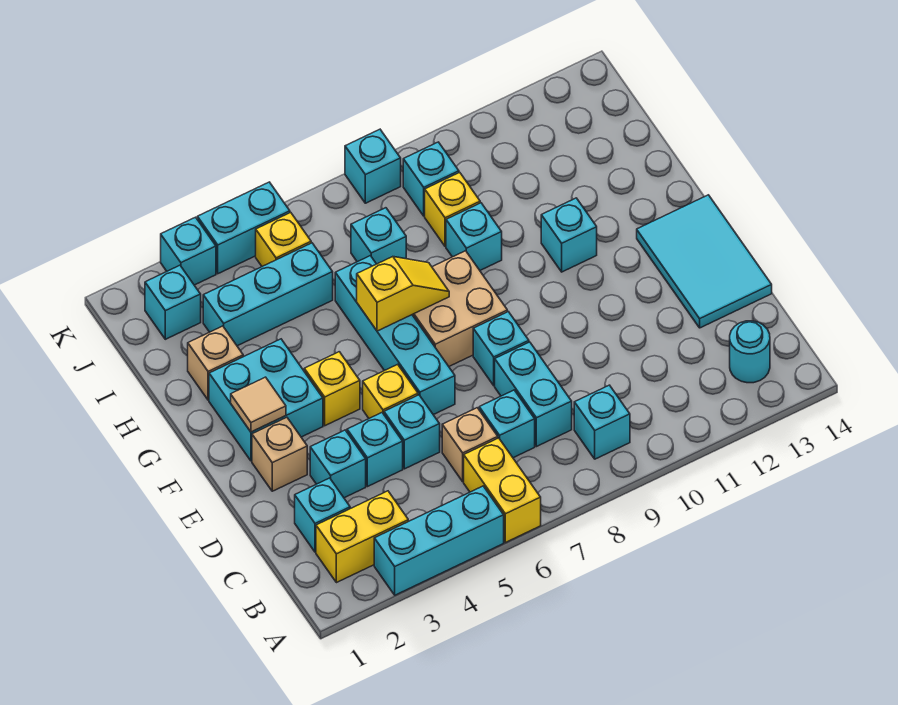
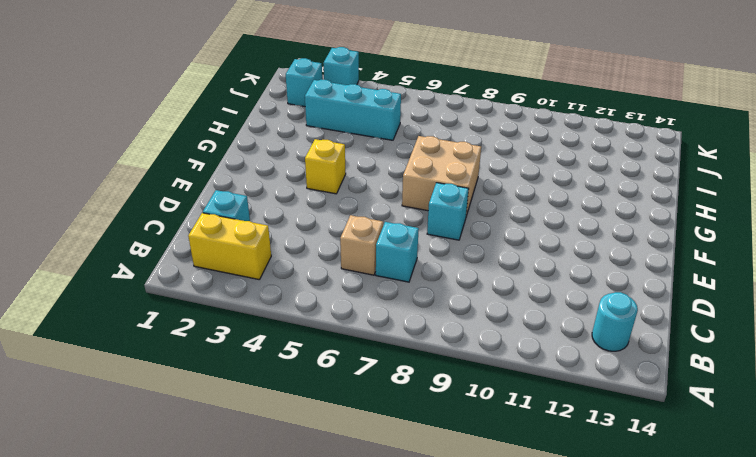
none -> cyan 1x3 brick [374,486,504,595]
none -> yellow 1x2 brick [464,438,541,543]
none -> cyan 1x1 brick [574,385,630,459]
none -> cyan 1x2 brick [495,342,572,447]

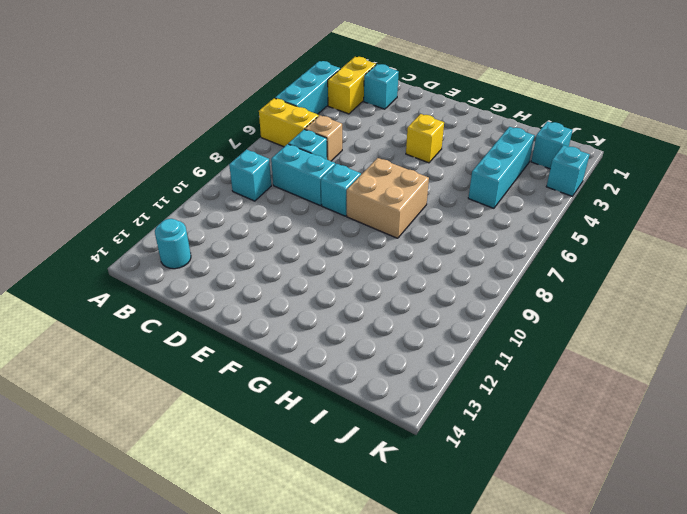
none -> cyan 1x1 brick [310,430,366,498]
none -> cyan 1x1 brick [347,413,403,487]
none -> cyan 1x1 brick [384,395,440,469]
none -> cyan 2x3 tile [637,195,772,328]

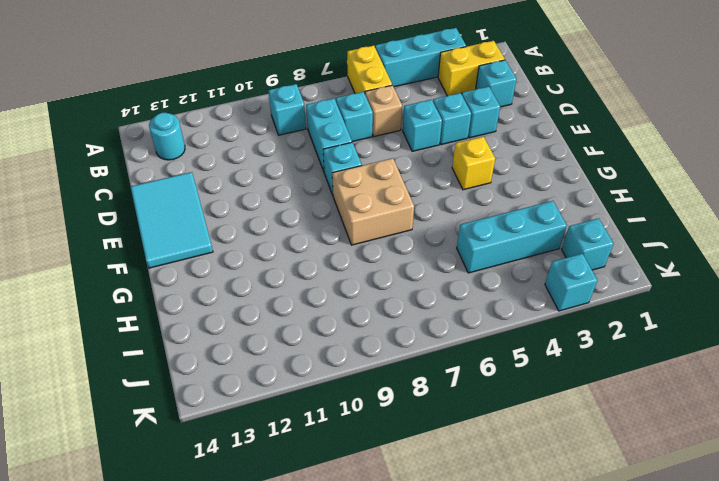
none -> tan 1x1 brick [252,417,307,491]
none -> yellow 1x1 brick [363,364,418,418]
none -> cyan 1x4 brick [335,256,455,415]
none -> cyan 2x2 brick [209,339,323,461]

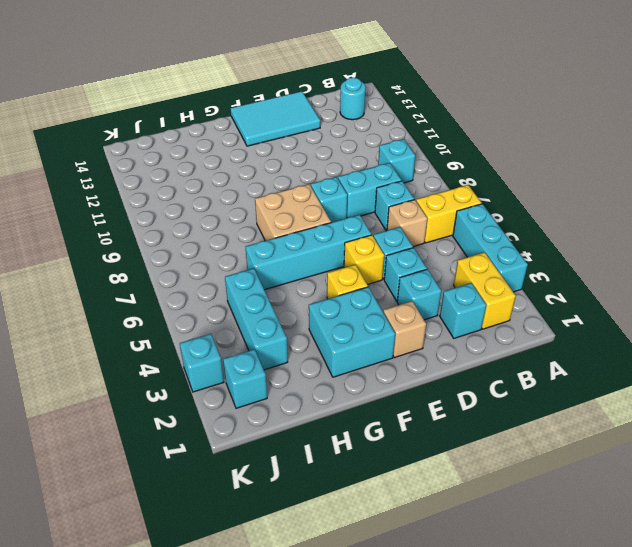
none -> cyan 1x1 brick [541,198,597,272]
none -> tan 1x1 brick [188,326,243,400]
none -> cyan 1x1 brick [446,203,502,270]
none -> cyan 1x1 brick [351,208,406,264]

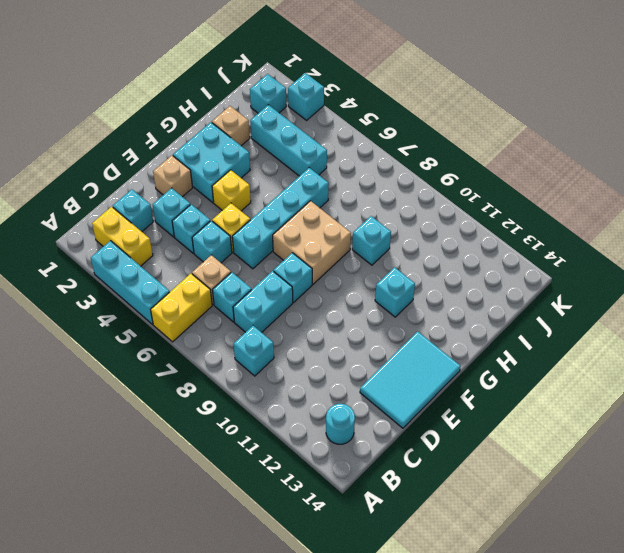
none -> cyan 1x1 brick [351,208,406,264]
none -> yellow 1x1 brick [425,172,480,247]
none -> yellow 1x1 brick [256,212,311,266]
none -> cyan 1x1 brick [403,142,459,216]

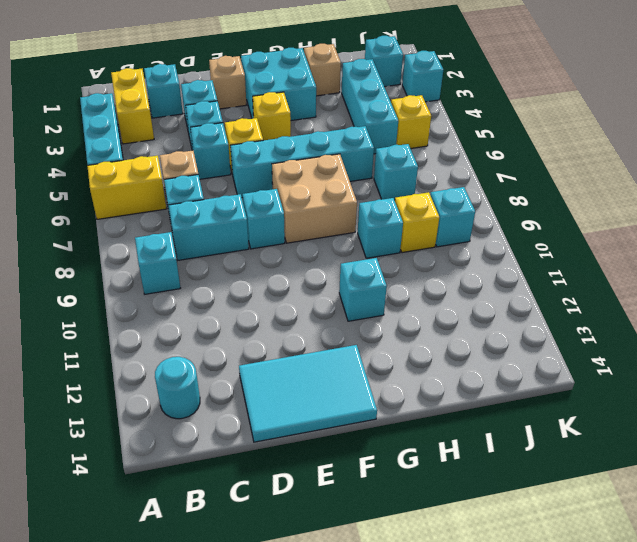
none -> cyan 1x2 brick [197,182,290,274]
none -> cyan 1x1 brick [345,129,401,203]
none -> tan 1x1 tile [231,377,286,432]
none -> yellow 1x2 slope [357,257,449,331]

